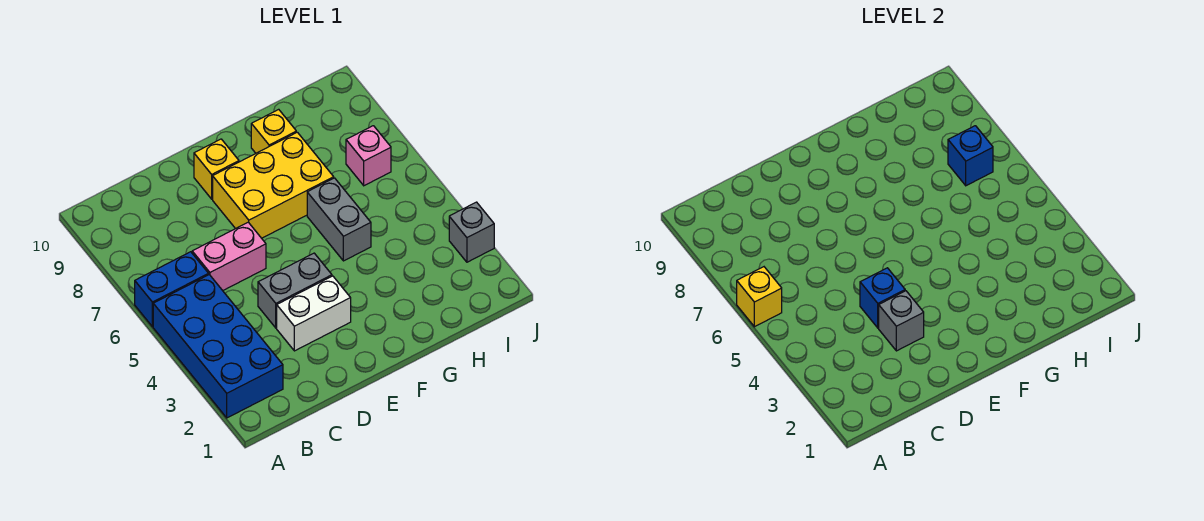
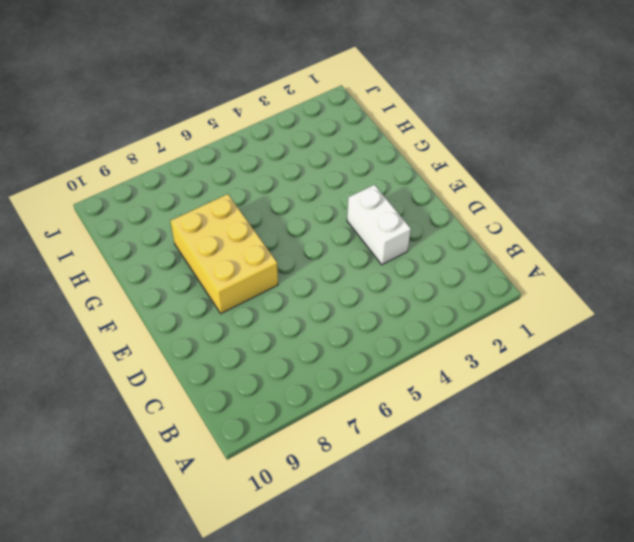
none -> blue 2x4 brick [153,275,283,418]
none -> blue 1x2 brick [135,252,209,327]
none -> pink 1x2 brick [192,222,266,291]

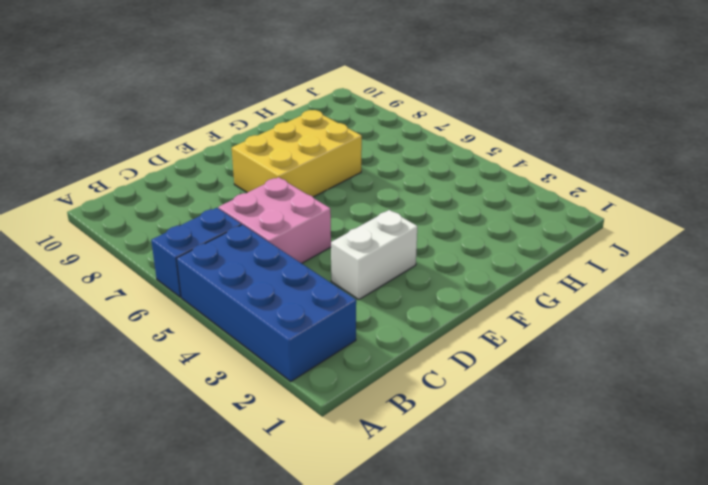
pink 2x2 brick [218,177,331,263] -> pink 1x2 brick [192,222,266,291]
none -> grey 1x2 brick [258,253,332,328]
none -> yellow 1x1 brick [194,139,239,199]
none -> grey 1x2 brick [307,178,371,261]

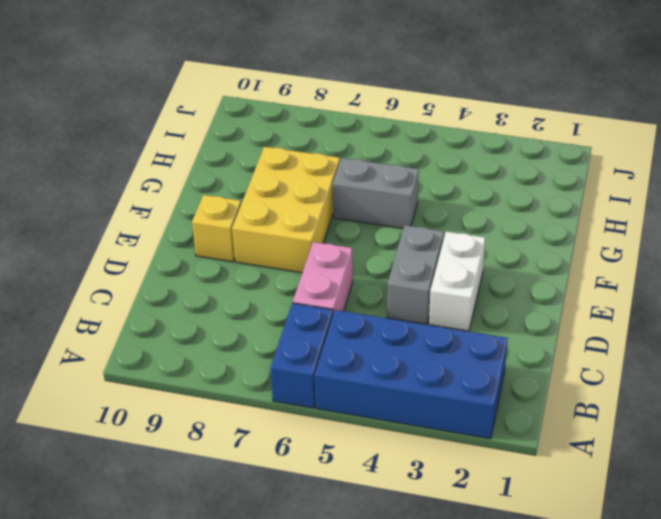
none -> yellow 1x1 brick [251,109,296,153]
none -> pink 1x1 brick [346,126,391,186]
none -> grey 1x1 brick [449,202,494,262]

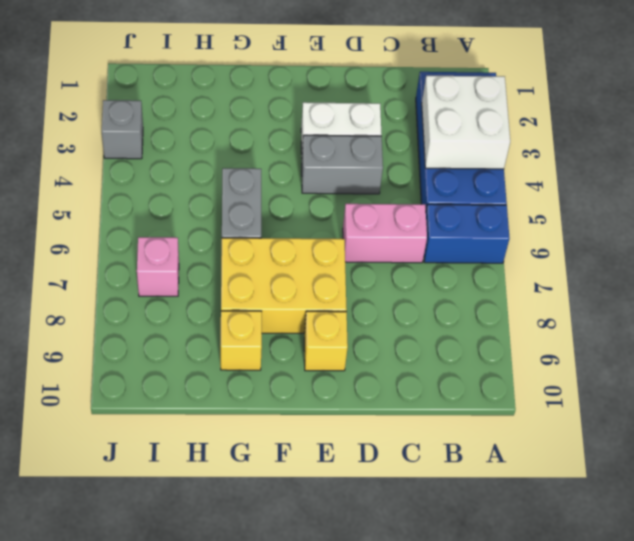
white 2x2 brick [422,76,510,169] -> none
none -> yellow 1x1 brick [737,267,782,327]
none -> grey 1x1 brick [879,291,924,351]
none -> blue 1x1 brick [860,268,905,328]

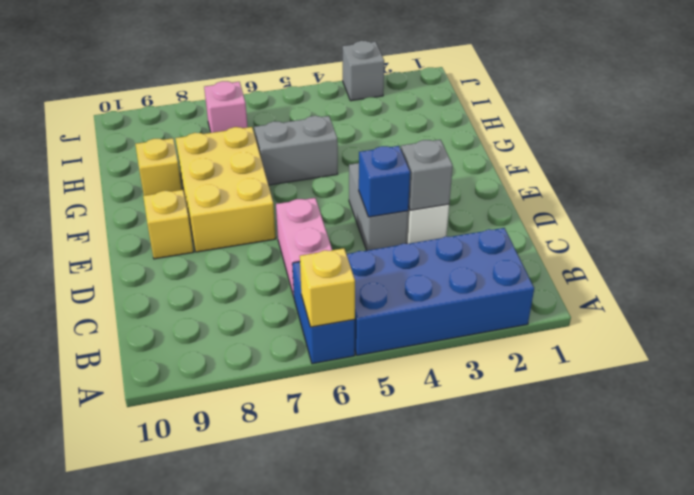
none -> blue 1x1 brick [948,126,993,186]

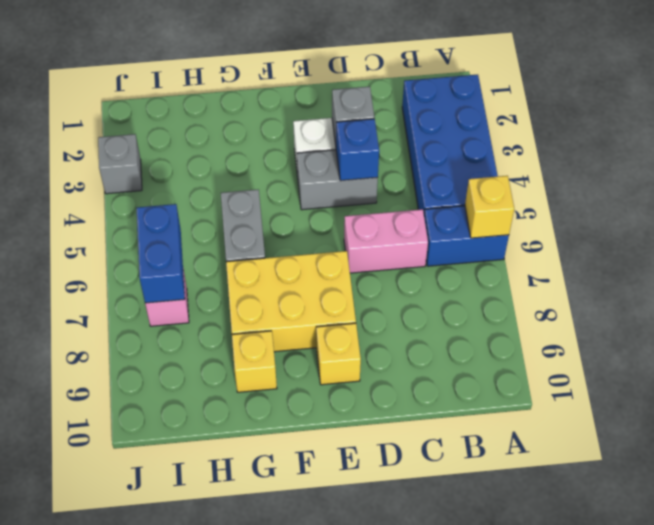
blue 1x2 brick [137,204,185,303] -> blue 1x1 brick [948,126,993,186]

